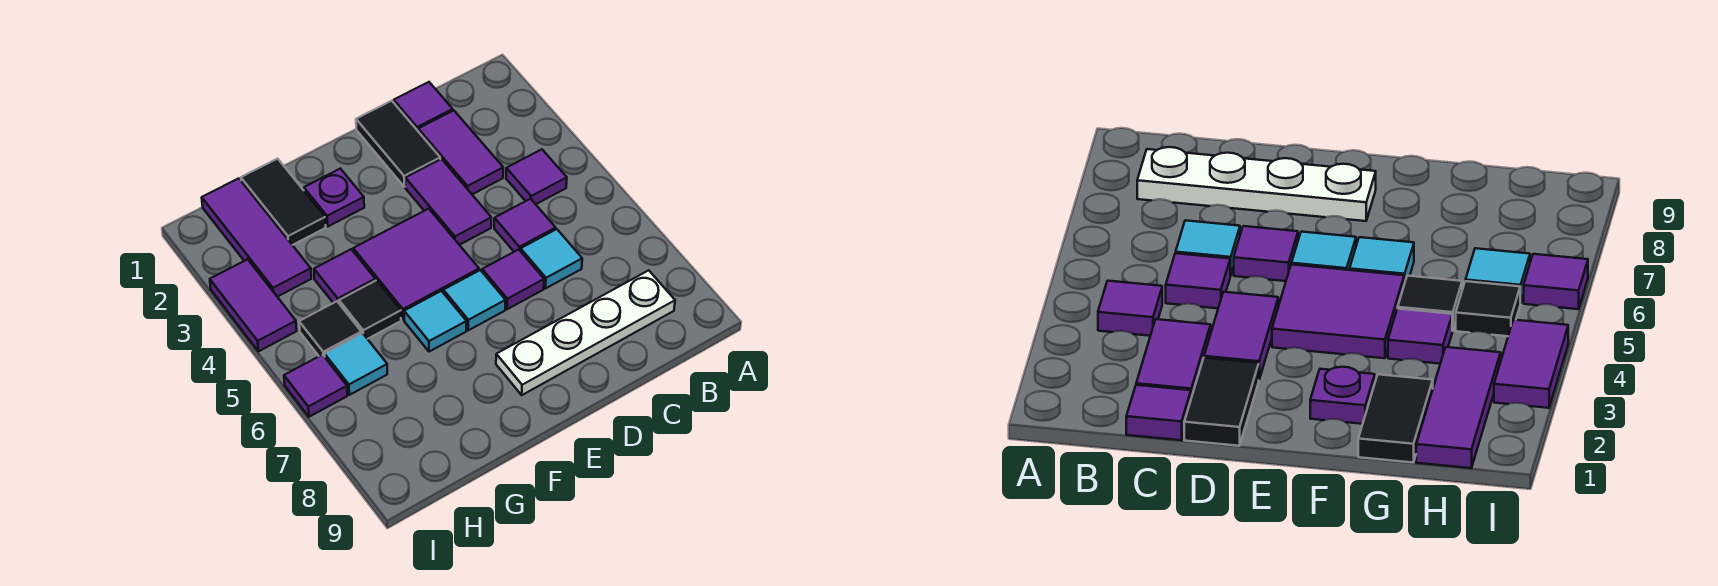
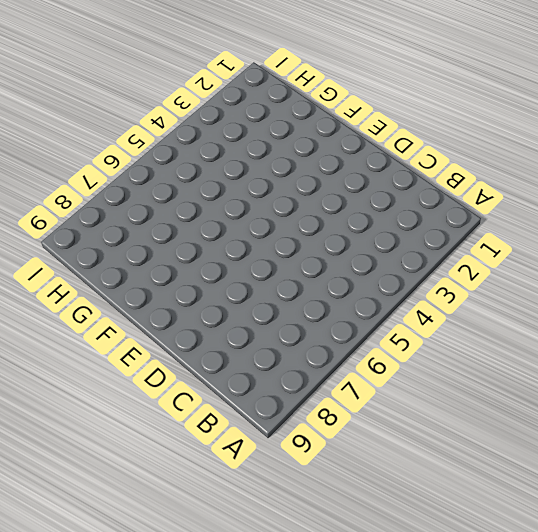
none -> purple 1x1 tile [506,149,567,204]
none -> white 1x4 plate [496,270,675,395]
none -> purple 1x1 tile [394,82,453,131]

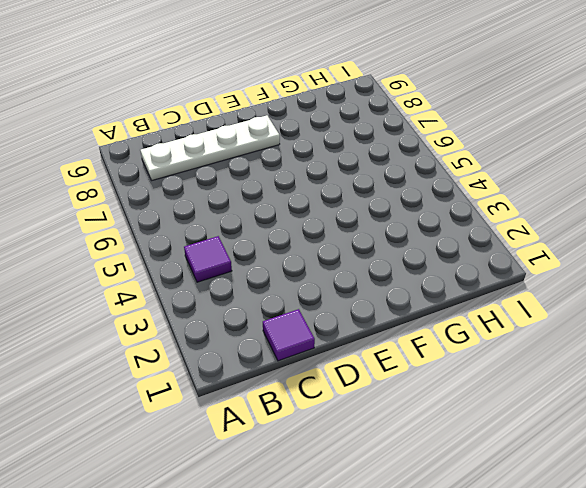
none -> purple 1x2 tile [418,110,503,194]
none -> purple 1x1 tile [494,199,556,252]
none -> cyan 1x1 tile [521,229,582,288]

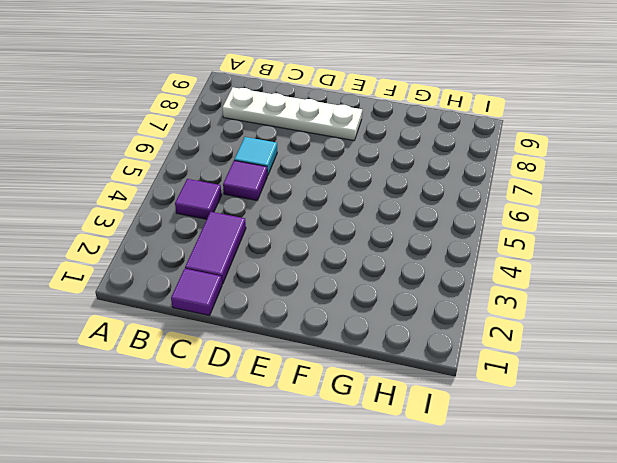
none -> black 1x2 tile [356,101,440,187]
none -> purple 1x2 tile [405,159,491,245]
none -> purple 1x1 tile [482,250,544,309]

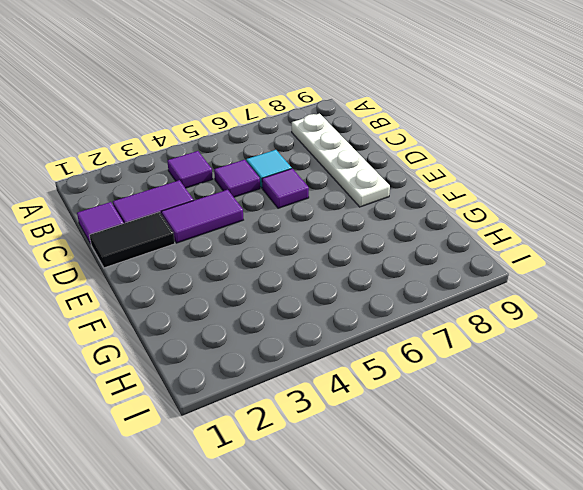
none -> purple 2x2 tile [353,209,479,320]
none -> cyan 1x1 tile [443,270,506,330]
none -> purple 1x1 plate [304,169,364,226]

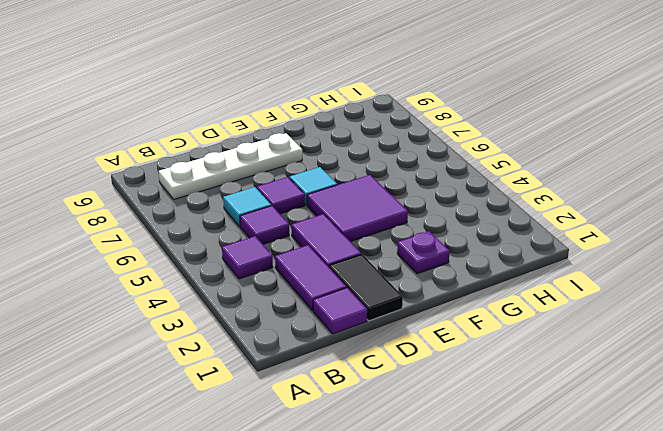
none -> cyan 1x1 tile [404,291,467,352]
none -> black 1x2 tile [241,159,326,245]
none -> purple 1x1 tile [314,249,375,303]

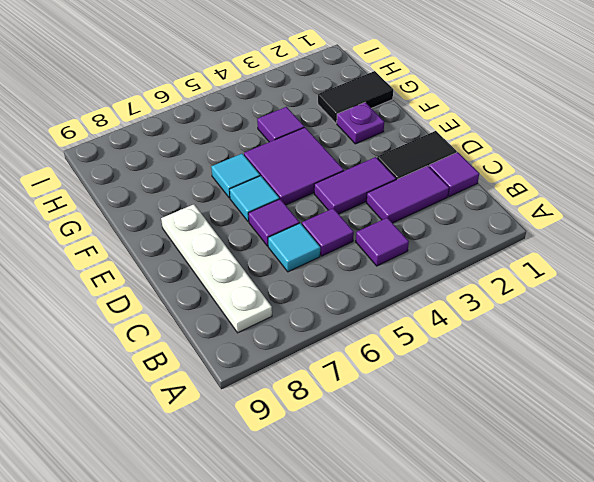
none -> black 1x1 tile [339,280,401,339]
none -> purple 1x3 tile [202,178,311,297]
none -> black 1x1 tile [299,301,361,357]

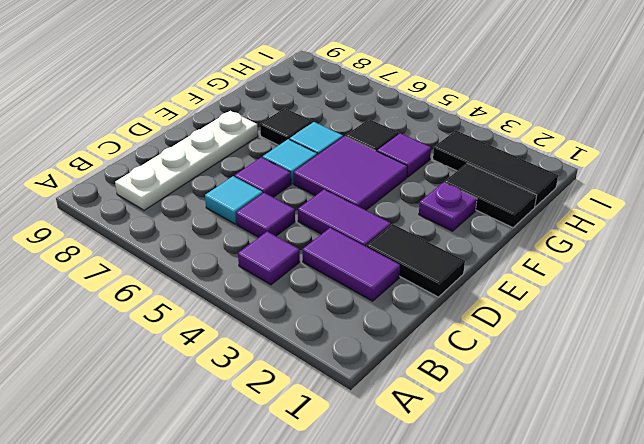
black 1x1 tile [260,108,313,145] -> black 1x1 tile moved to [299,301,361,357]
black 1x3 tile [433,130,558,207] -> purple 1x3 tile [202,178,311,297]
none -> purple 1x1 tile [394,82,453,131]
none -> cyan 1x1 tile [325,333,387,395]
none -> purple 1x2 tile [210,259,297,351]

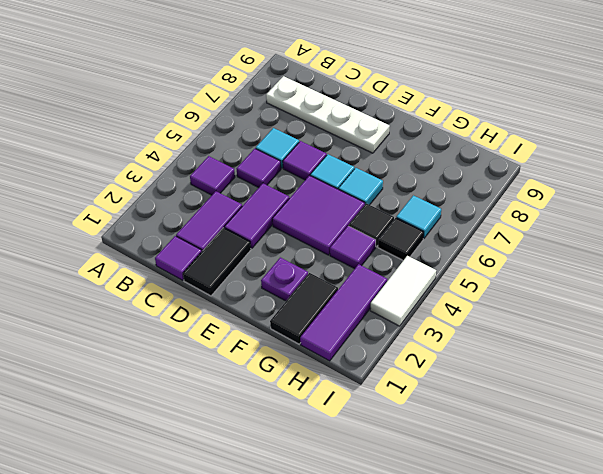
white 1x2 tile [370,256,436,326] -> purple 1x2 tile [210,259,297,351]
none -> purple 1x1 tile [284,355,347,417]

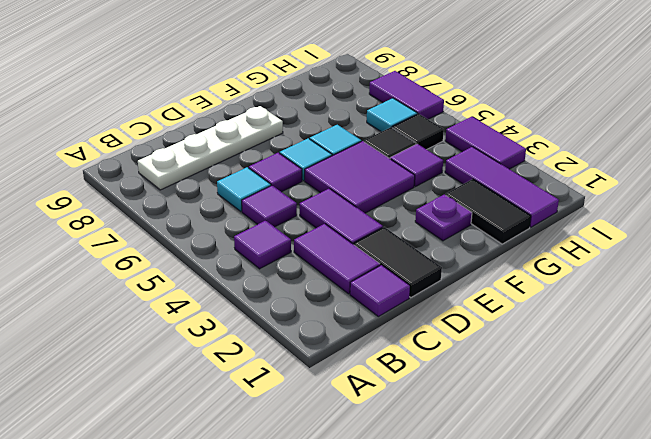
purple 1x2 tile [369,71,444,119] -> purple 1x1 tile [284,355,347,417]

